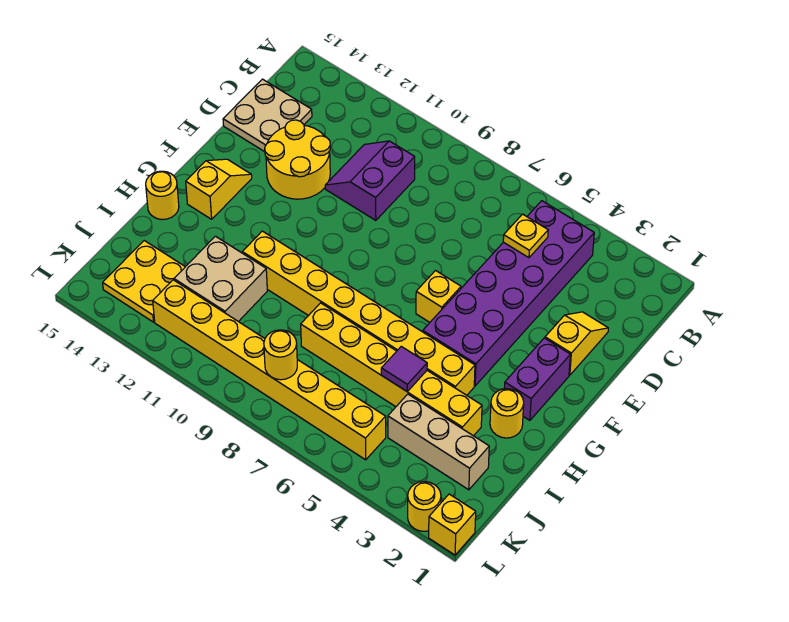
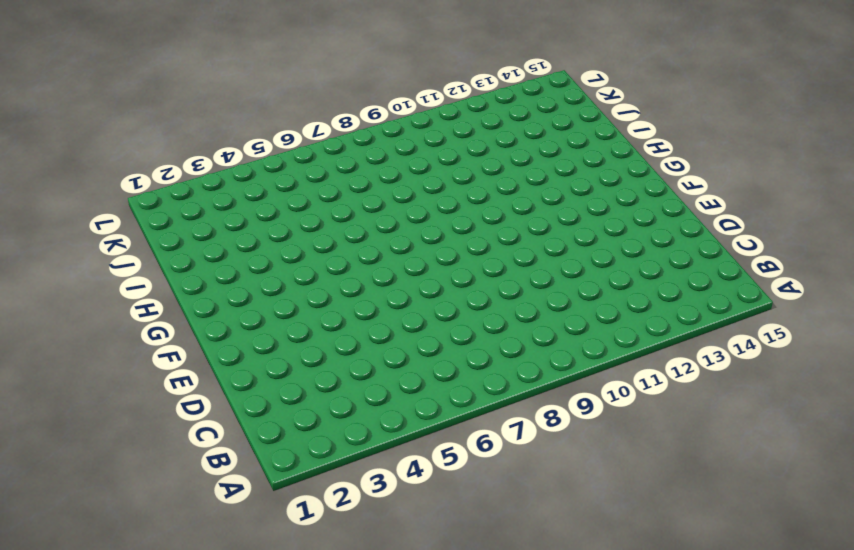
none -> purple 2x6 brick [423,201,594,386]
none -> purple 2x2 slope [325,141,415,220]
none -> tan 2x2 plate [223,79,312,152]

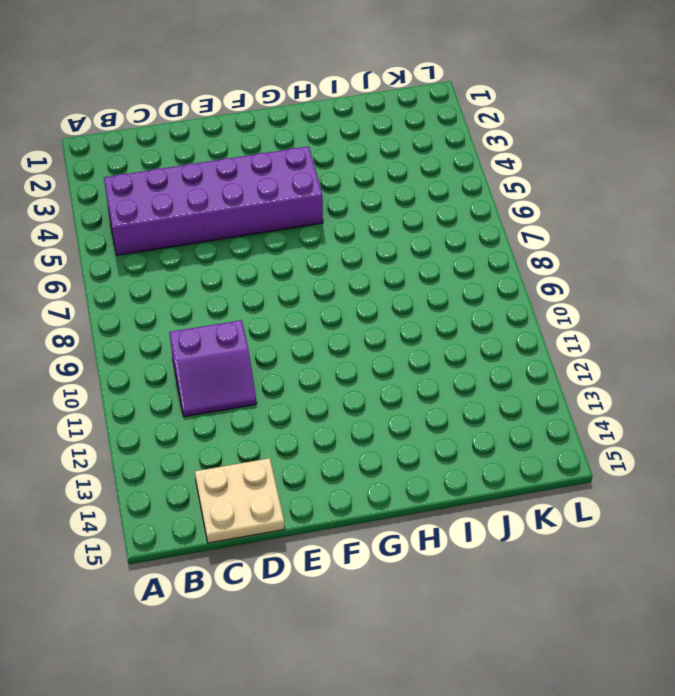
none -> yellow 1x2 slope [545,312,608,375]
none -> yellow 2x2 round brick [265,120,330,199]
none -> purple 1x2 brick [505,338,570,420]

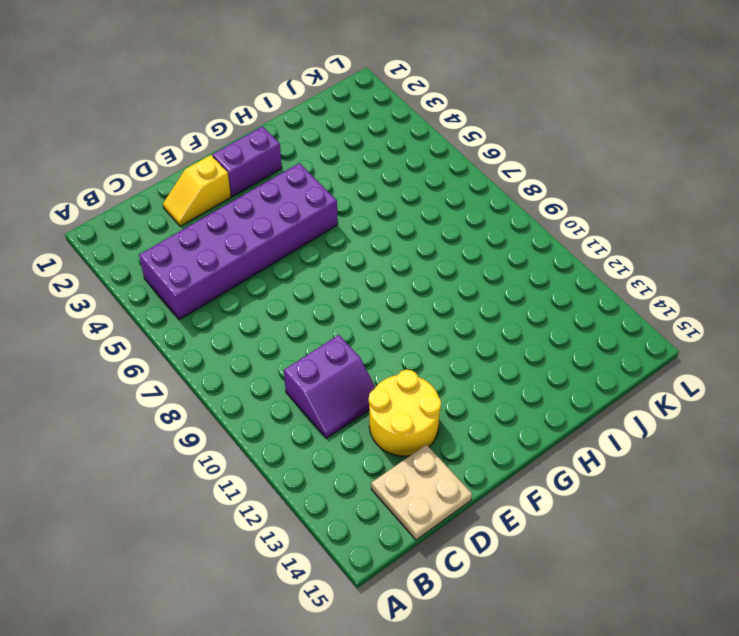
none -> yellow 1x1 brick [416,271,461,322]
none -> yellow 1x2 slope [186,159,252,219]
none -> yellow 1x1 round brick [490,389,524,438]

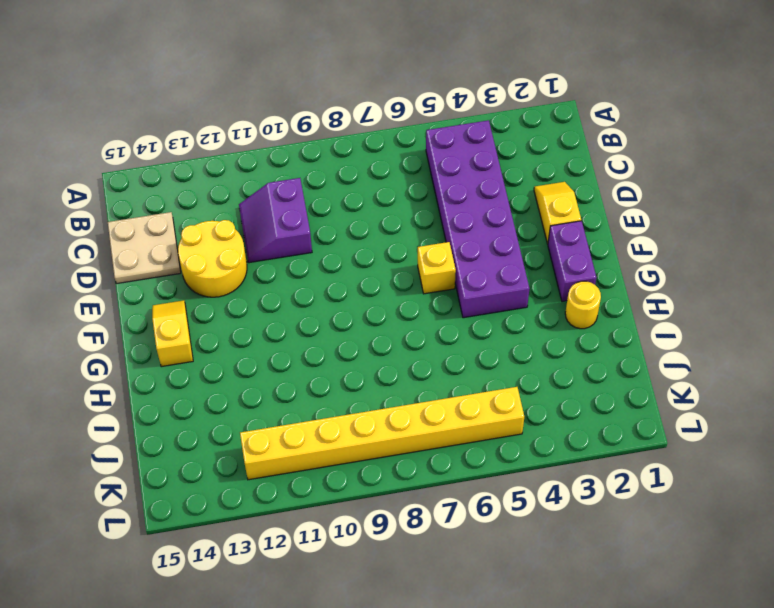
none -> yellow 1x8 brick [242,231,475,395]
none -> yellow 1x1 round brick [146,171,179,220]
none -> yellow 1x6 brick [301,303,482,436]

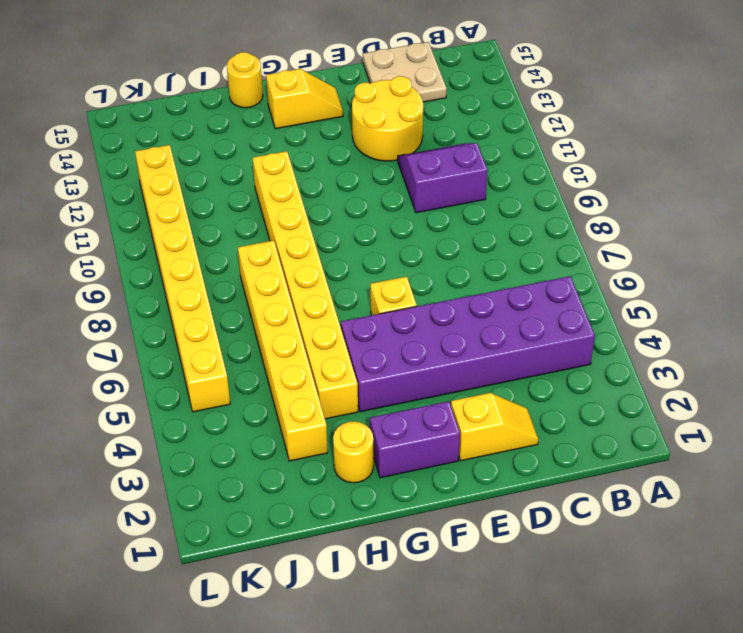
none -> tan 2x2 brick [174,236,267,322]
none -> tan 1x3 brick [388,394,489,490]
none -> yellow 2x2 plate [103,241,185,322]

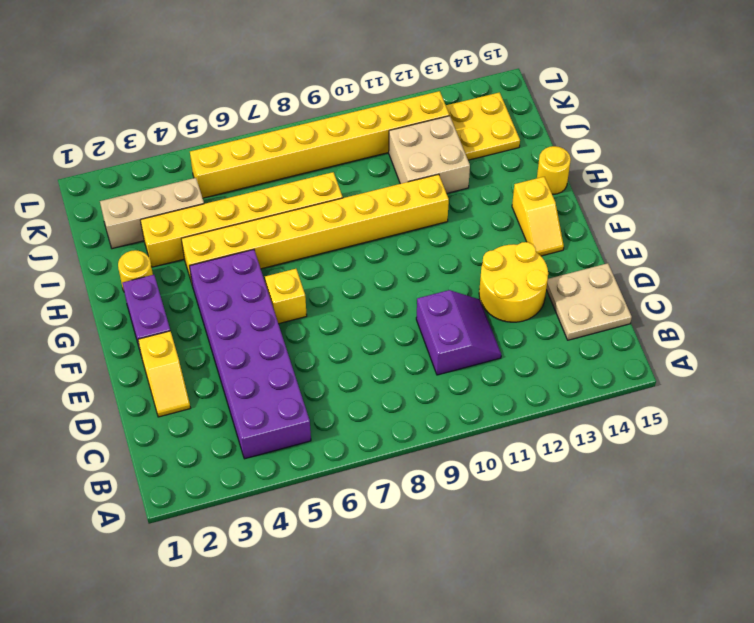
none -> yellow 1x1 brick [429,494,476,555]
none -> yellow 1x1 round brick [408,482,441,531]
none -> yellow 1x1 plate [503,214,548,258]

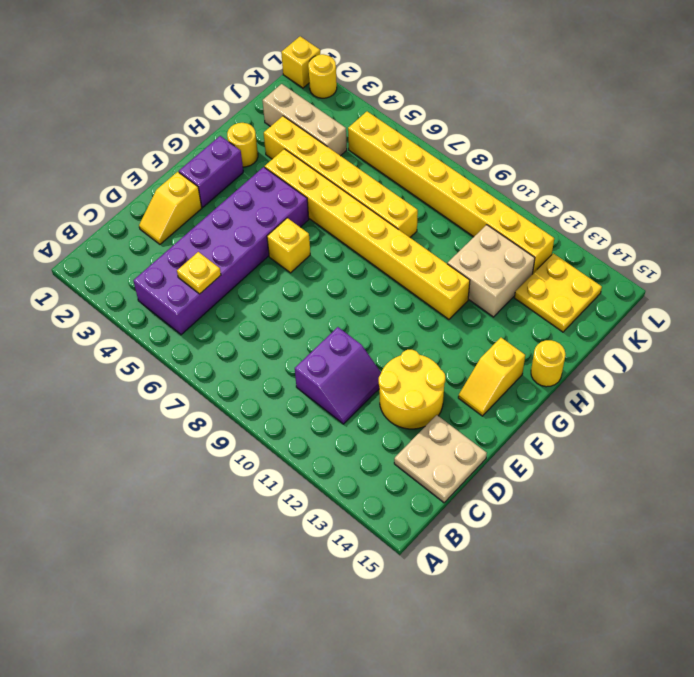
none -> purple 1x1 tile [381,346,427,391]
none -> yellow 1x1 round brick [264,330,297,380]

